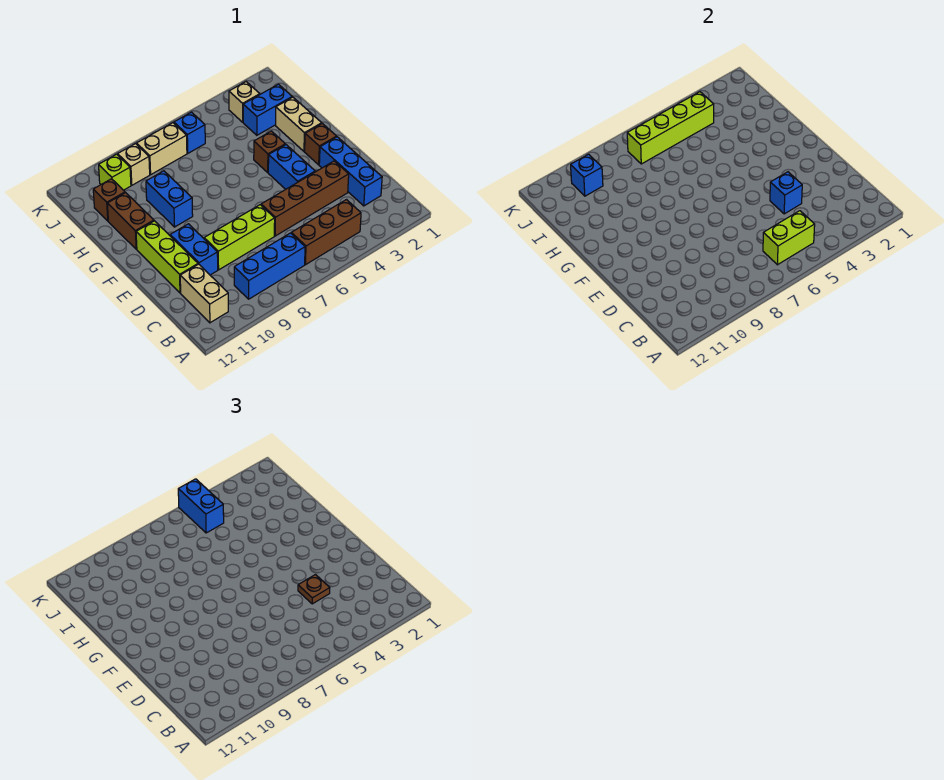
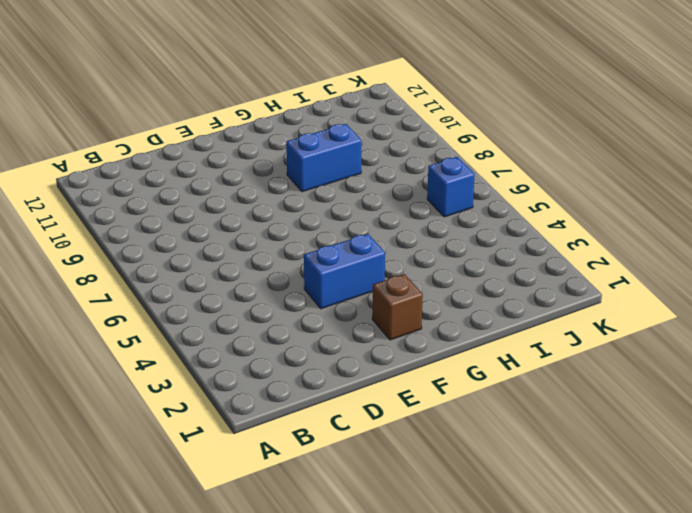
none -> brown 1x3 brick [291,200,361,265]
none -> blue 1x3 brick [234,233,305,299]
none -> tan 1x2 brick [180,264,228,323]

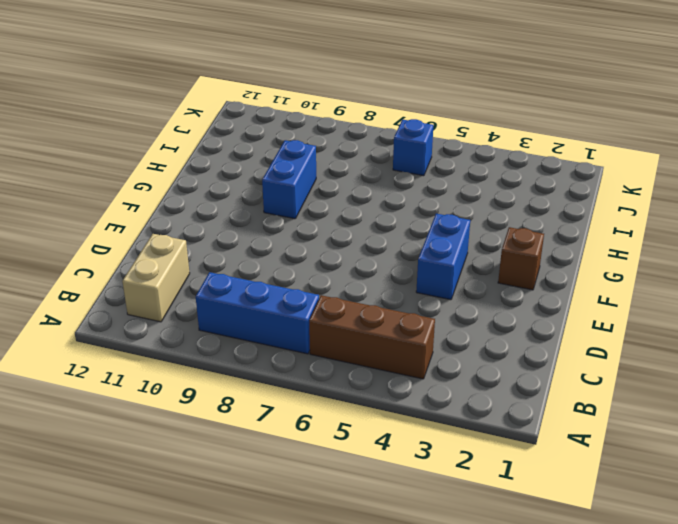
none -> blue 1x3 brick [319,137,382,206]
none -> brown 1x4 brick [261,161,349,236]
none -> lime 1x3 brick [204,205,275,270]

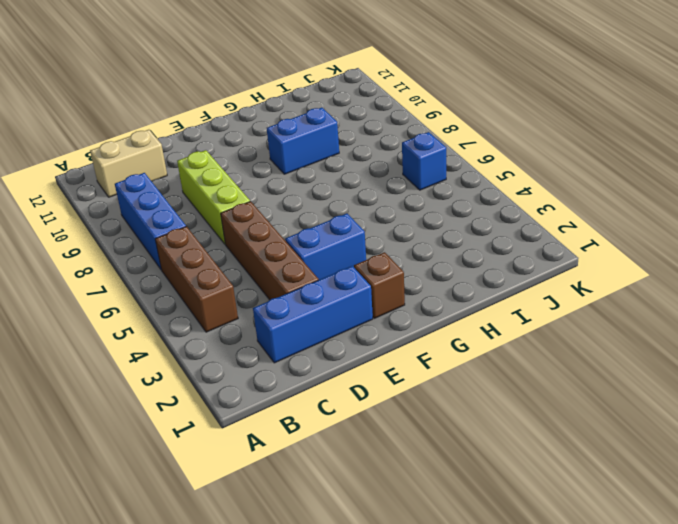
none -> blue 1x2 brick [170,224,218,275]
none -> lime 1x3 brick [136,221,198,293]
none -> tan 1x2 brick [276,97,322,151]

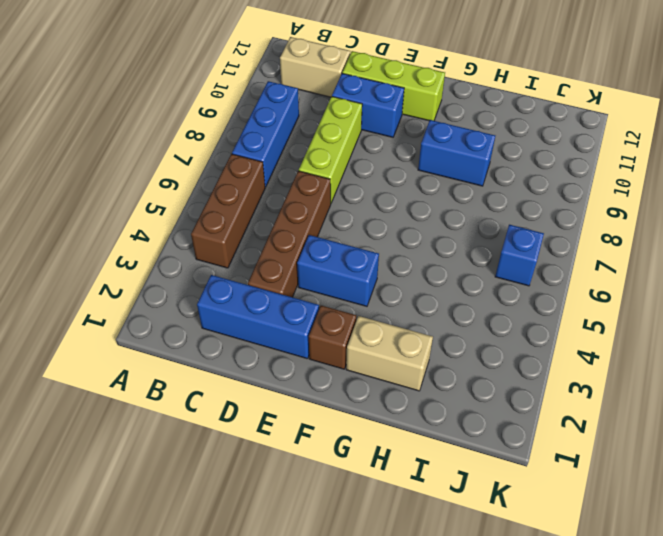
none -> brown 1x1 brick [254,131,285,172]
none -> brown 1x2 brick [107,193,154,249]
none -> blue 1x2 brick [243,84,292,135]

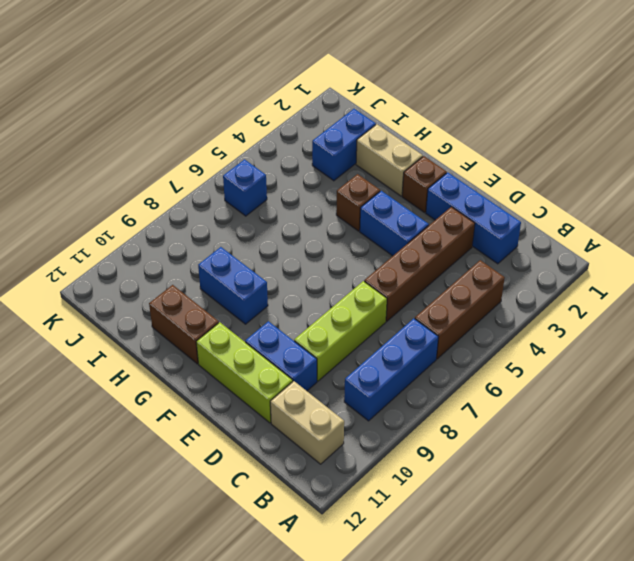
none -> brown 1x1 brick [93,179,125,221]
none -> tan 1x1 brick [229,82,260,122]
none -> tan 1x2 brick [137,123,187,174]

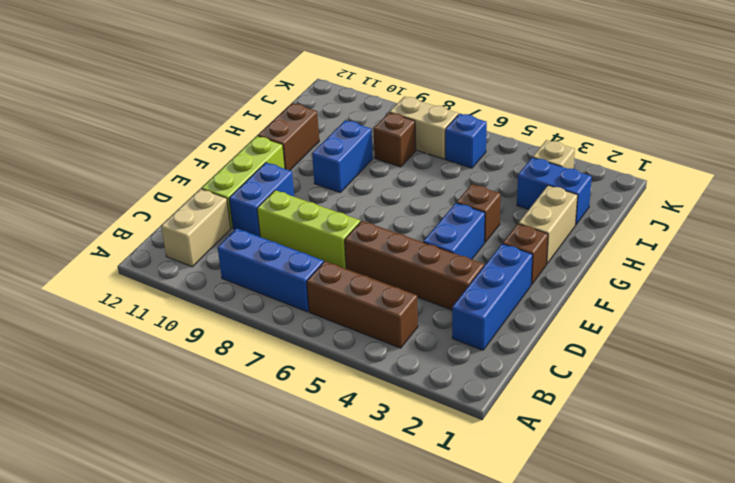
brown 1x1 brick [374,113,416,167] -> brown 1x1 brick moved to [93,179,125,221]
none -> tan 1x1 brick [118,144,150,185]
none -> lime 1x1 brick [99,154,131,190]
none -> lime 1x2 brick [763,211,815,265]

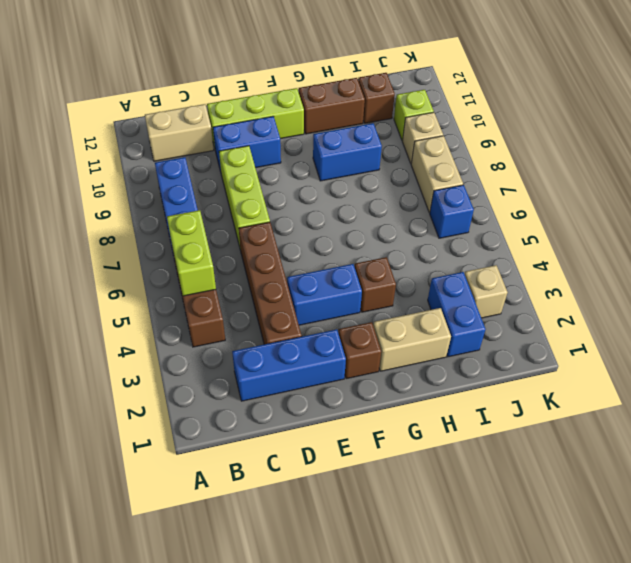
none -> blue 1x1 brick [770,172,802,214]
none -> lime 1x4 brick [627,92,714,164]
none -> blue 1x1 brick [571,154,603,196]

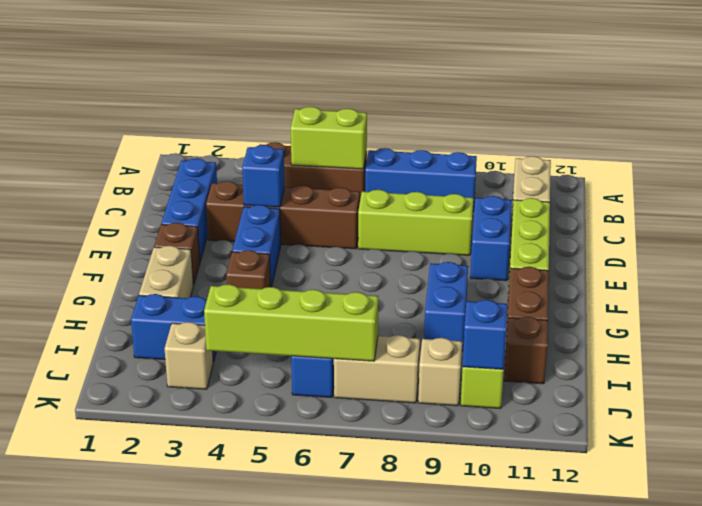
none -> brown 1x1 plate [298,575,330,604]
none -> blue 1x2 brick [178,479,224,533]

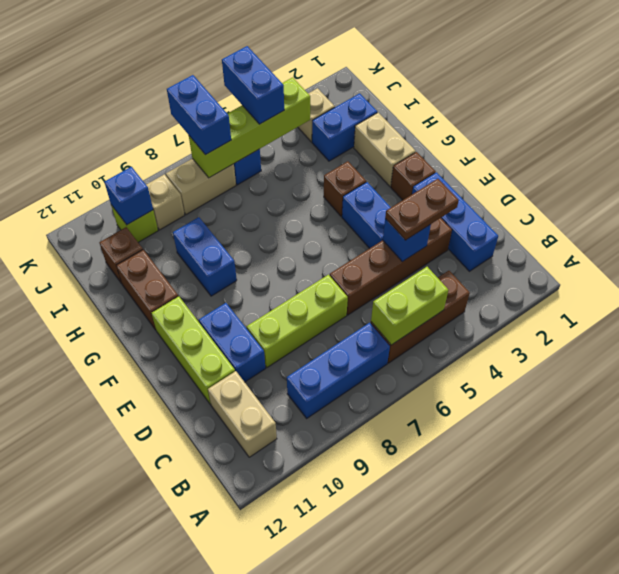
brown 1x2 plate [385,179,459,240] -> brown 1x1 plate [298,575,330,604]
blue 1x2 brick [167,75,231,155] -> none

